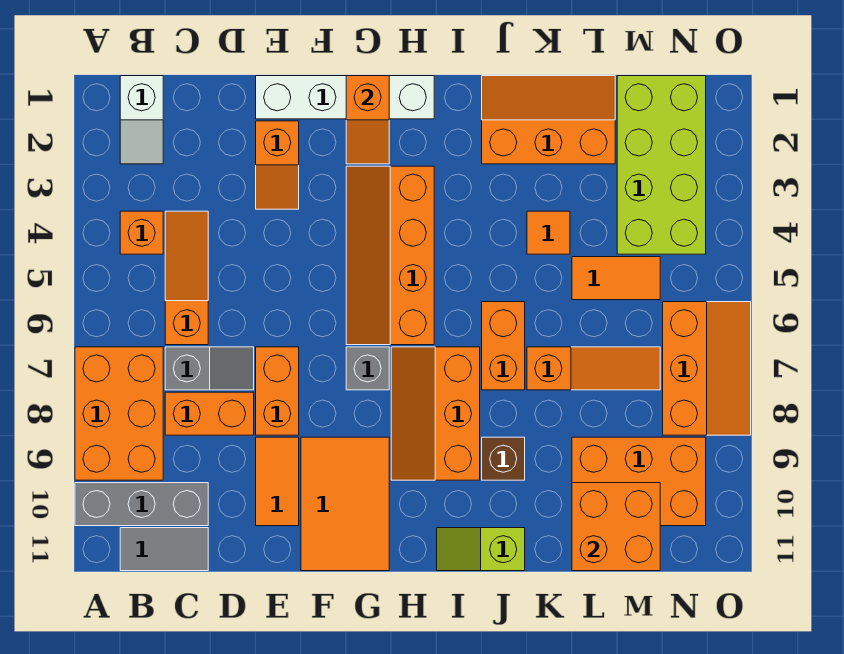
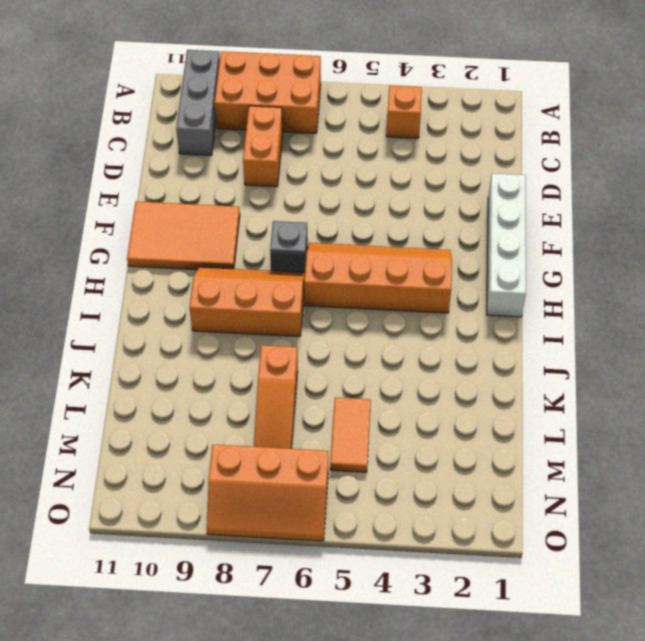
none -> white 1x2 slope [120,76,163,164]
none -> grey 1x2 tile [120,528,208,571]
none -> orange 1x3 slope [165,211,208,345]

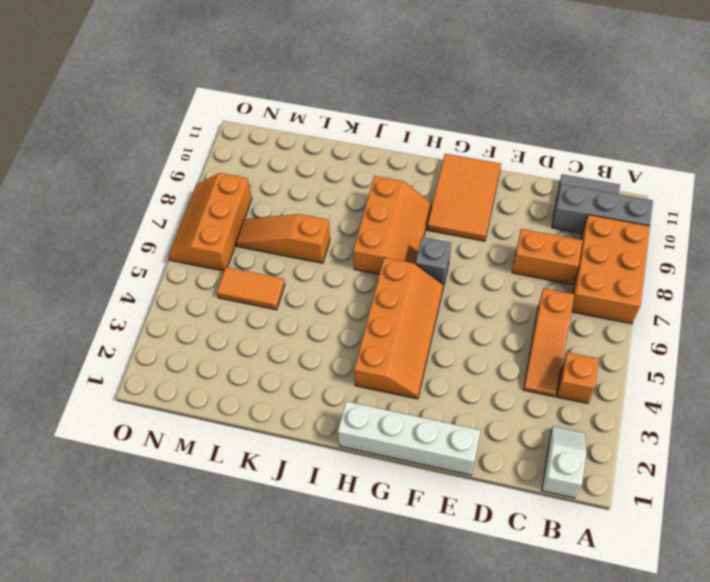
none -> grey 1x2 slope [165,347,254,390]
none -> orange 1x2 slope [256,121,299,209]
none -> orange 1x2 brick [256,347,299,435]

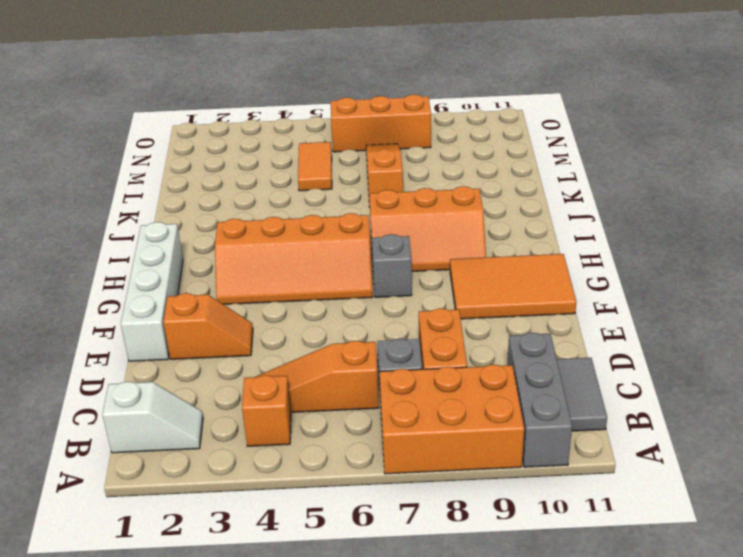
none -> orange 1x2 brick [256,347,299,435]
none -> orange 1x2 tile [256,437,299,526]
none -> lime 1x2 slope [437,528,525,571]

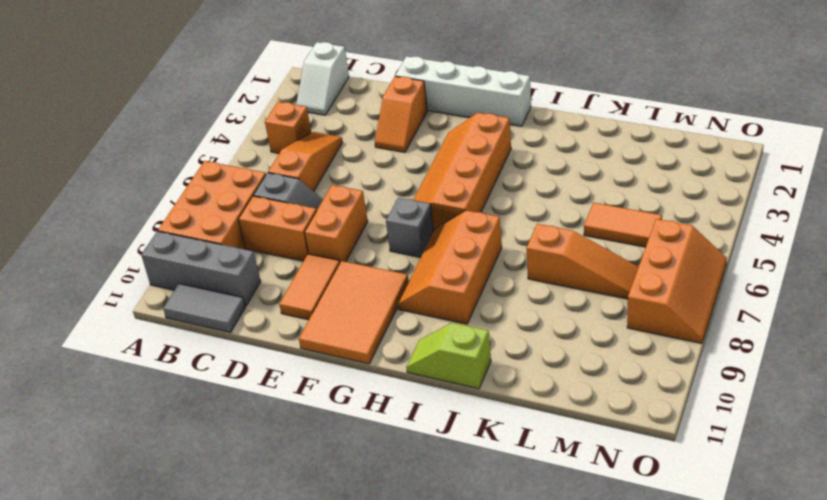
none -> orange 2x3 slope [482,76,615,164]
none -> orange 1x2 brick [482,302,525,390]
none -> brown 1x1 brick [482,437,525,480]

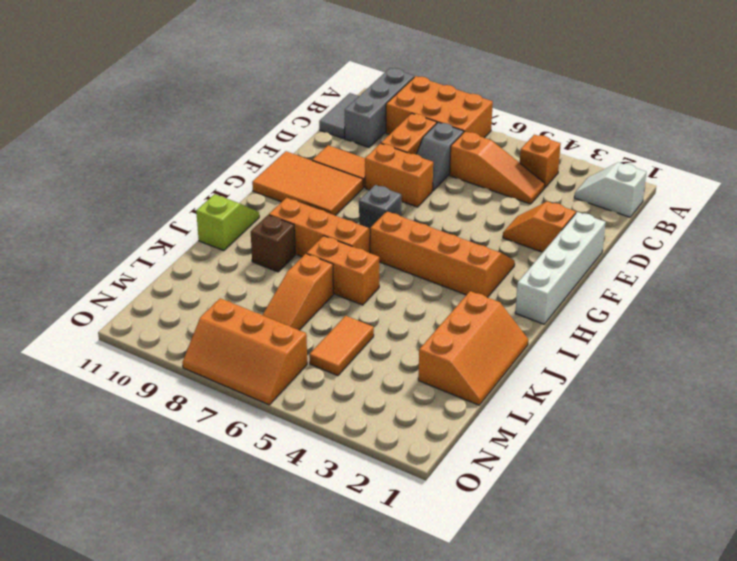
none -> orange 1x1 tile [527,211,570,254]
none -> orange 2x3 brick [572,437,706,526]
none -> lime 2x4 brick [617,76,706,254]

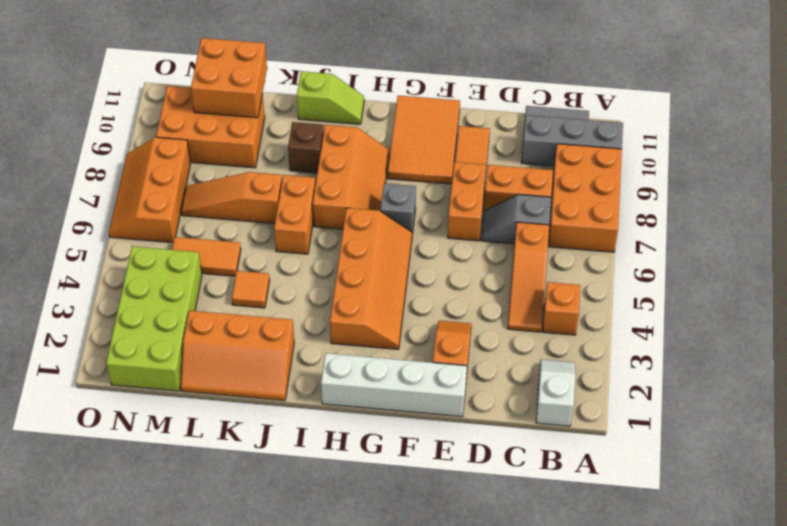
none -> orange 1x2 slope [346,76,389,164]

